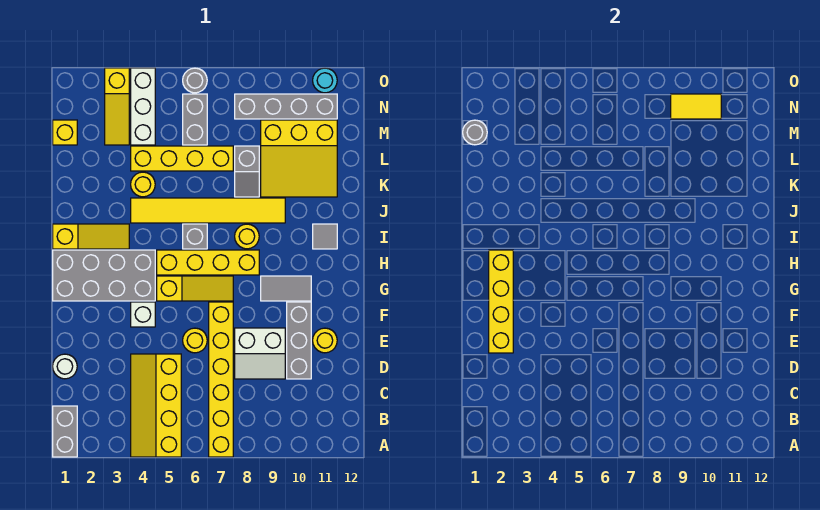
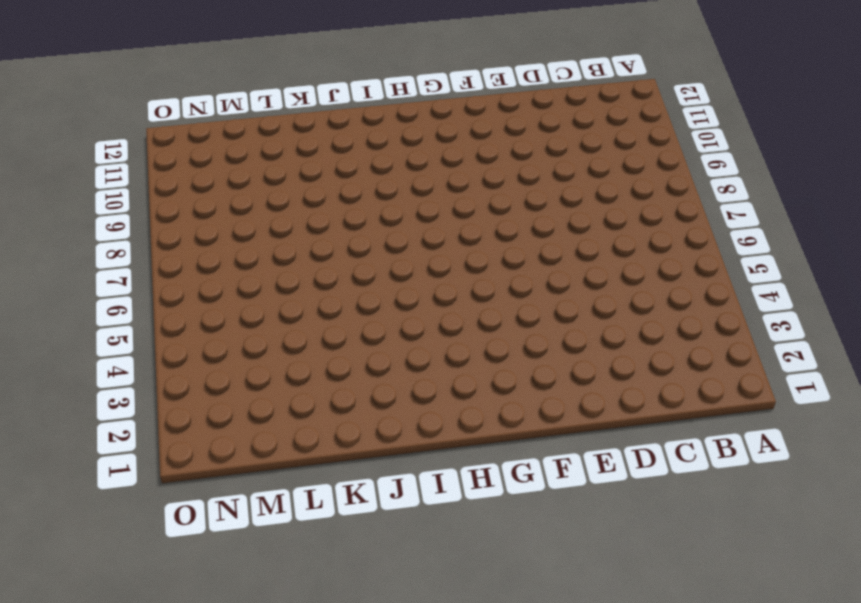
none -> grey 1x2 brick [53,406,77,457]
none -> yellow 2x4 slope [131,354,181,457]
none -> yellow 1x6 brick [209,302,233,457]
none -> white 1x1 round brick [53,354,77,379]

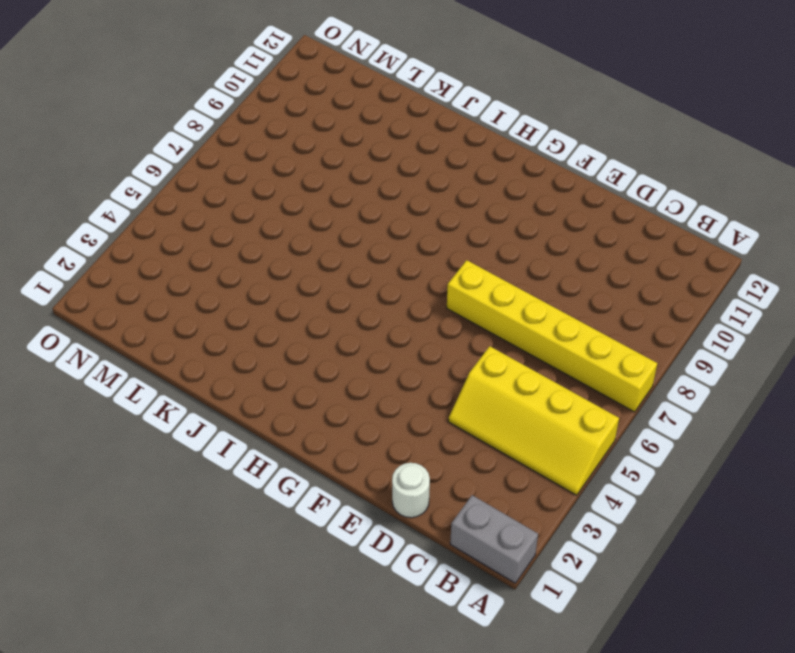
none -> white 2x2 slope [235,328,285,379]
none -> grey 1x3 brick [287,302,311,379]
none -> yellow 1x1 round brick [183,328,207,353]
none -> yellow 1x1 round brick [313,328,337,353]

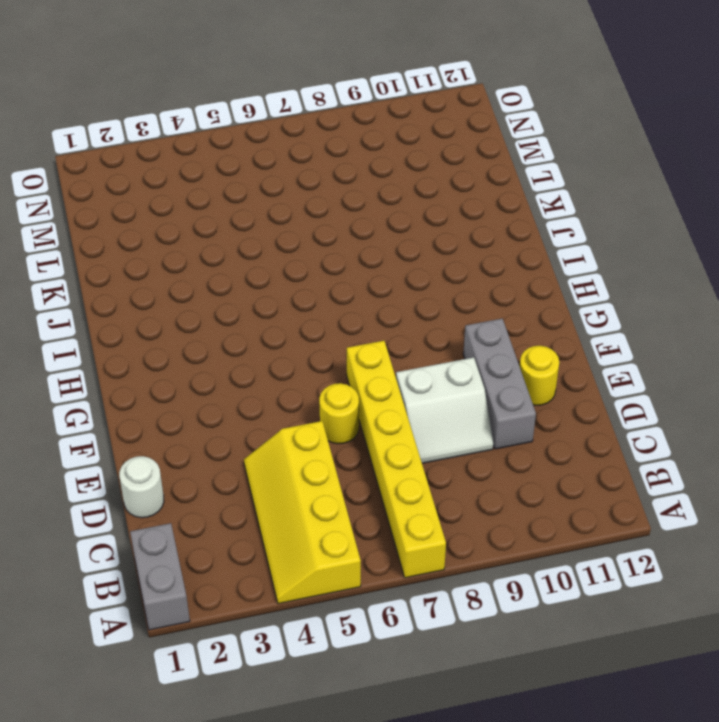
none -> white 1x1 brick [131,302,155,327]
none -> grey 2x4 brick [53,250,155,301]
none -> yellow 1x3 slope [157,276,233,301]
none -> grey 1x2 tile [261,276,311,301]

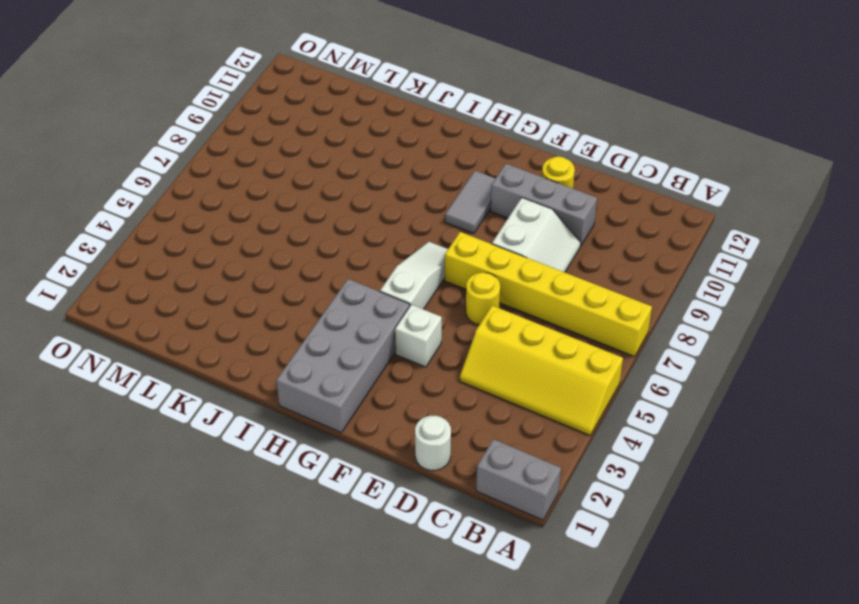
white 1x3 slope [380,242,448,309] -> yellow 1x3 slope [157,276,233,301]
none -> yellow 1x4 brick [157,250,259,275]
none -> yellow 1x3 slope [53,224,129,249]
none -> grey 1x1 brick [183,224,207,249]
none -> yellow 1x1 round brick [235,224,259,249]

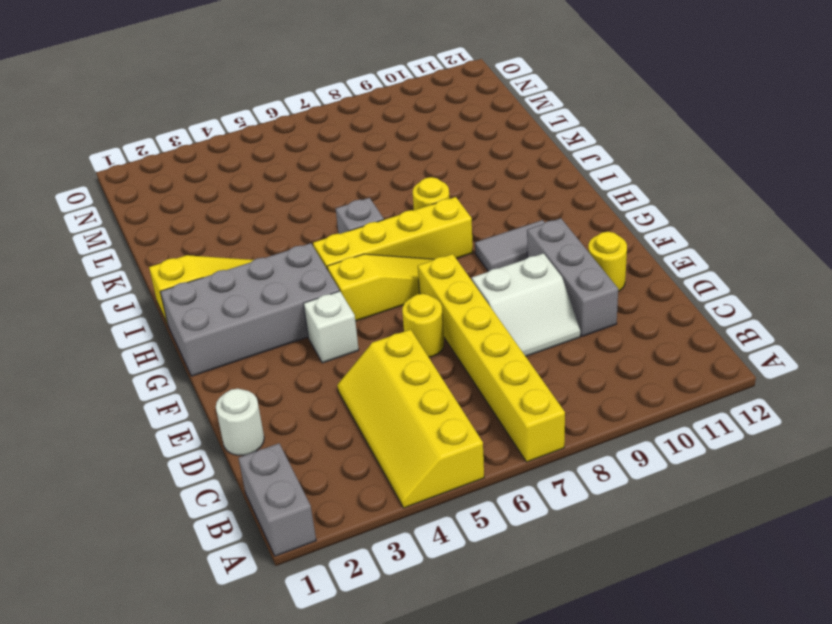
none -> grey 1x1 tile [313,224,337,249]
none -> yellow 1x6 tile [131,198,285,223]
none -> yellow 1x1 round brick [131,172,155,197]
none -> grey 1x2 slope [235,146,259,197]

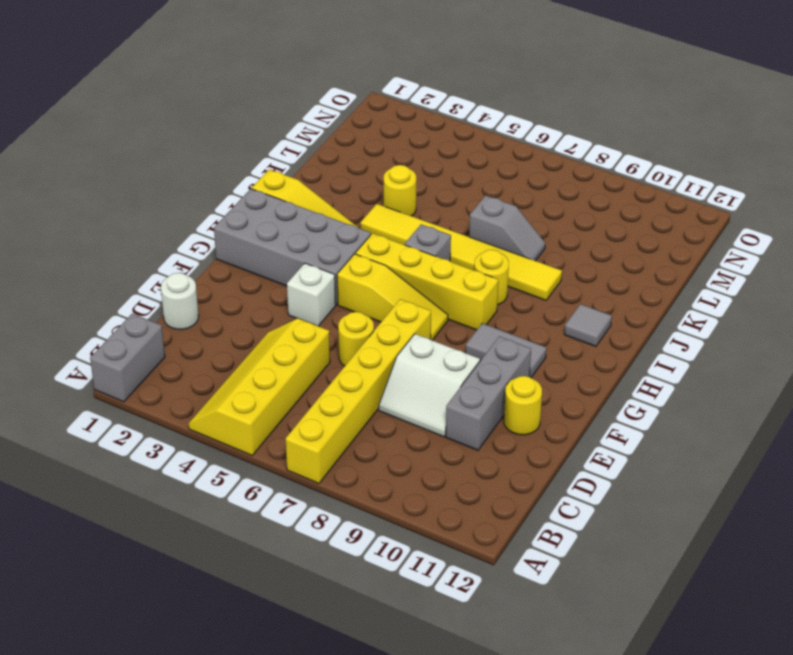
grey 1x2 slope [469,195,545,261] -> grey 1x2 slope turned to [235,146,259,197]
none -> yellow 3x3 slope [261,120,337,197]
none -> yellow 1x4 brick [131,146,233,171]
none -> yellow 1x1 brick [53,120,77,145]
none -> yellow 1x3 slope [105,68,129,145]

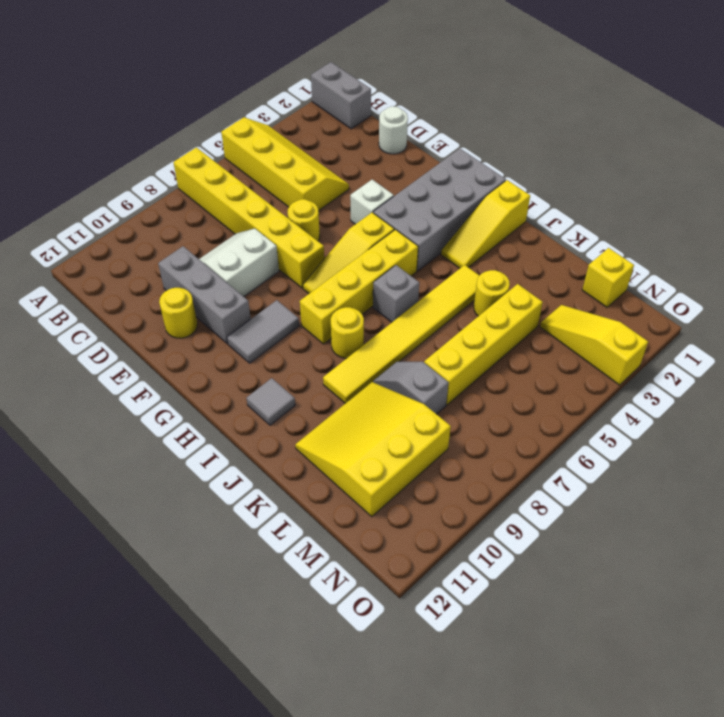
none -> white 1x3 brick [131,68,155,145]
none -> grey 1x2 brick [183,94,207,145]
none -> grey 1x4 brick [235,94,337,119]
none -> grey 1x1 round brick [183,68,207,93]

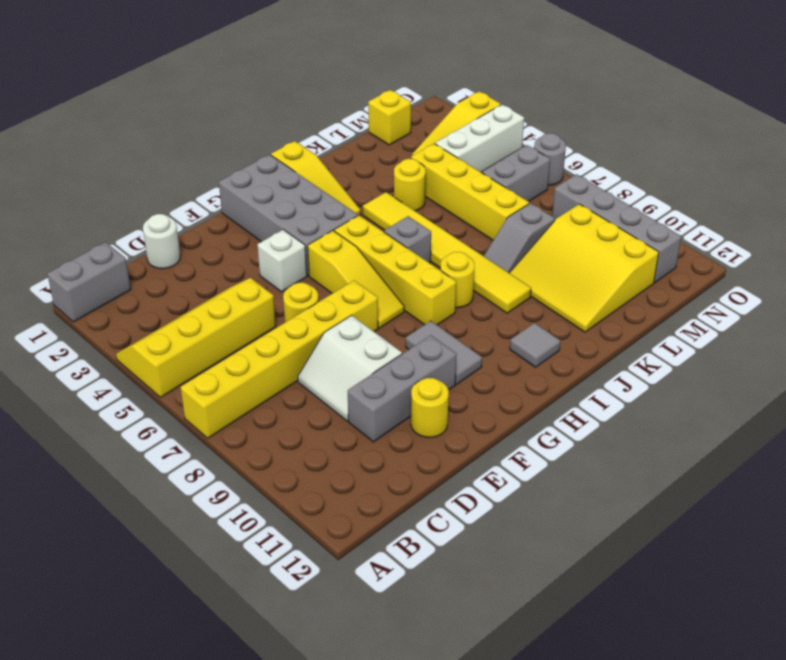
none -> cyan 1x1 round brick [313,68,337,93]
none -> yellow 1x4 brick [489,250,513,353]
none -> grey 1x1 round brick [463,120,487,145]
none -> yellow 1x2 tile [671,94,721,119]

